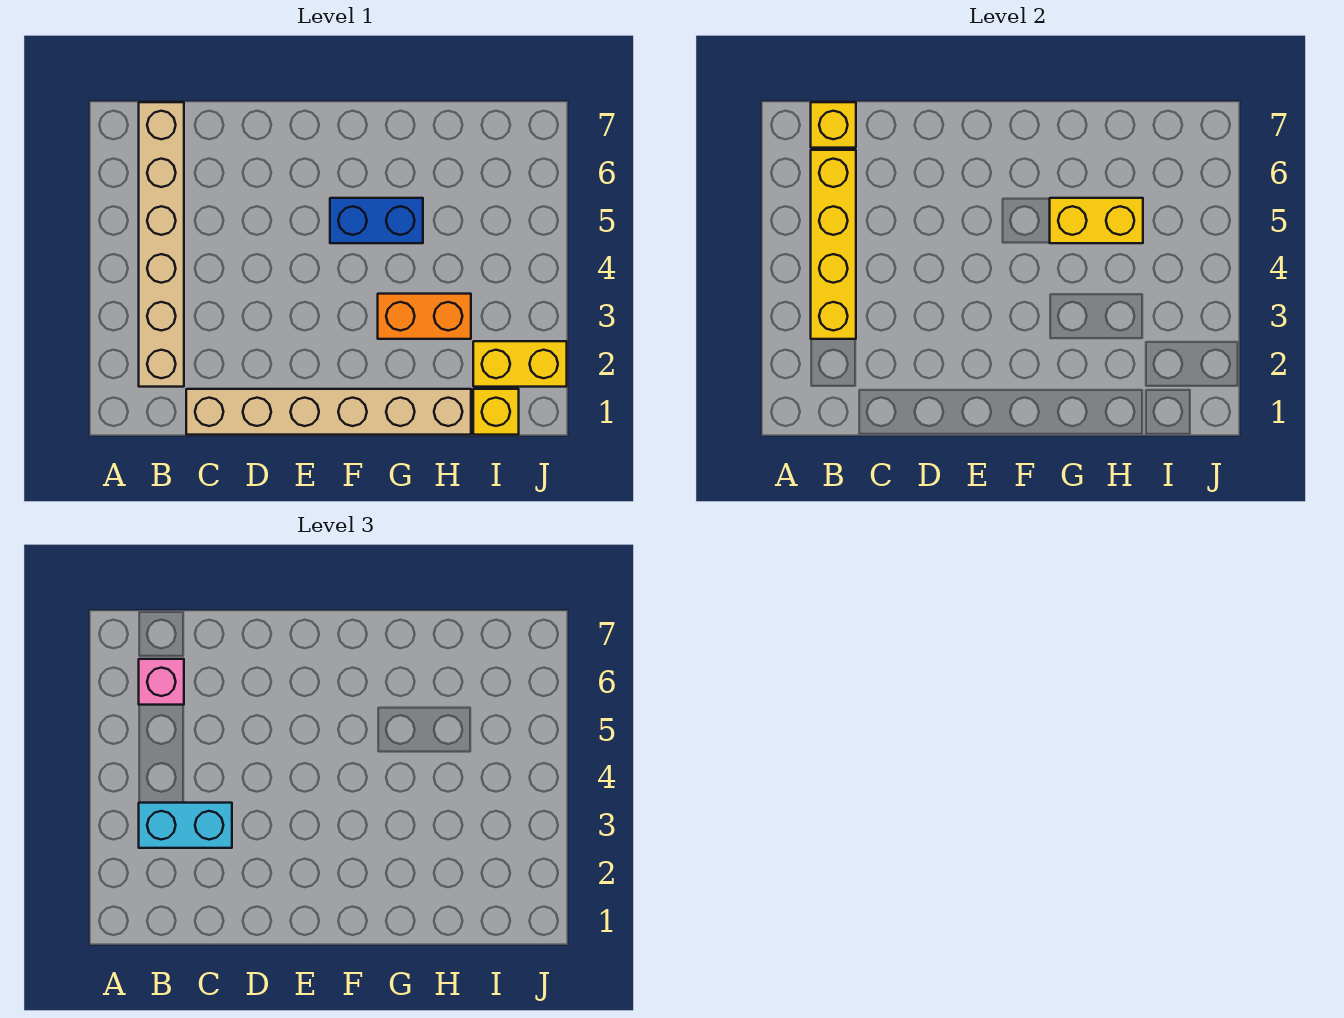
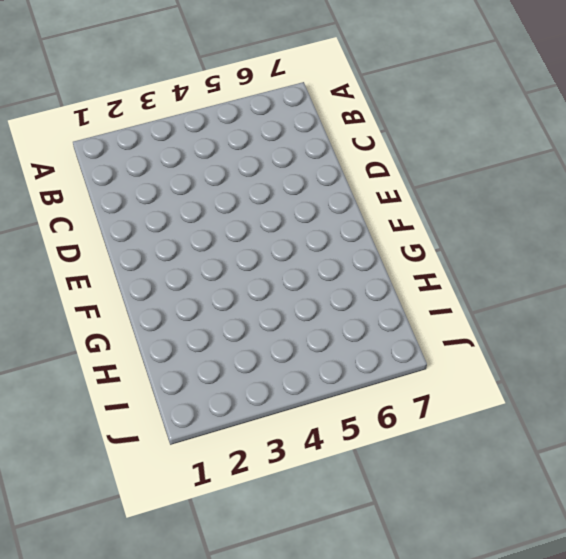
none -> tan 1x6 brick [139,102,184,387]
none -> tan 1x6 brick [186,389,471,435]

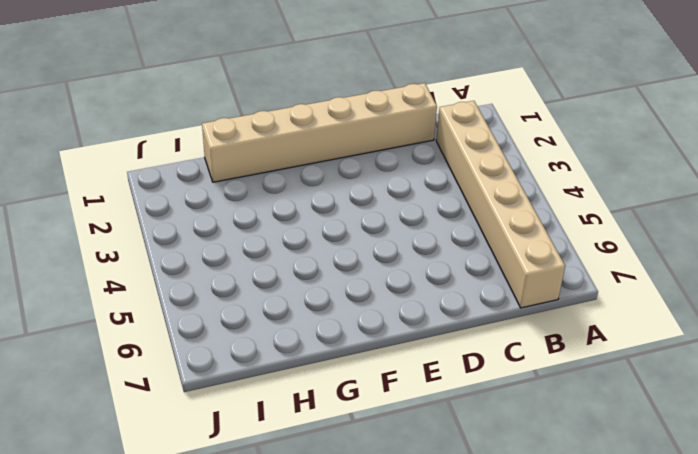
none -> blue 1x2 brick [330,198,423,243]
none -> orange 1x2 brick [378,294,471,339]

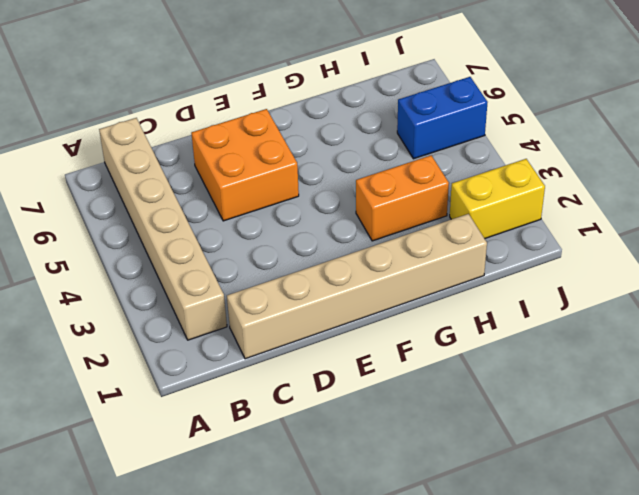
orange 2x2 brick [191,109,299,221] -> none
blue 1x2 brick [397,77,488,159] -> blue 1x2 brick moved to [330,198,423,243]
none -> yellow 1x1 brick [473,389,519,435]
none -> yellow 1x4 brick [811,150,856,339]

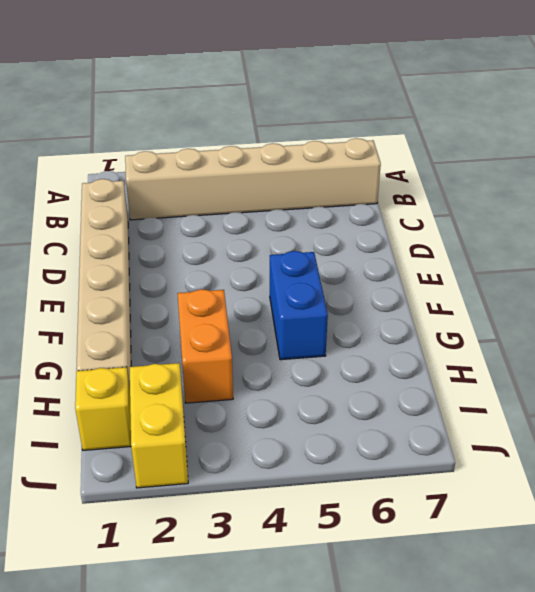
none -> yellow 1x4 brick [811,150,856,339]
none -> yellow 1x1 brick [811,102,856,148]

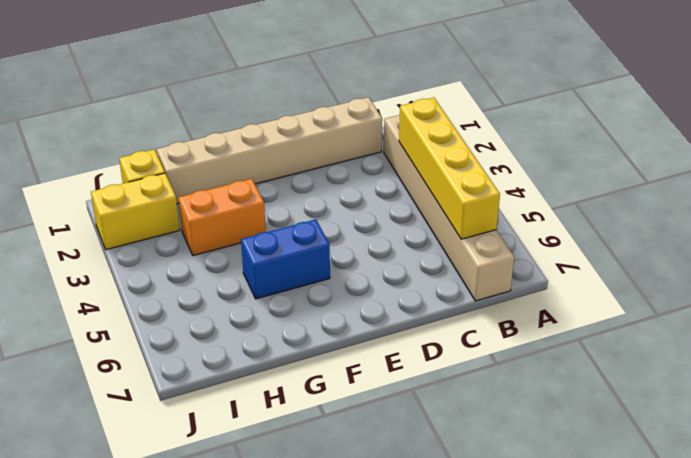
none -> yellow 1x1 brick [811,102,856,148]
none -> yellow 1x2 brick [1050,198,1143,243]

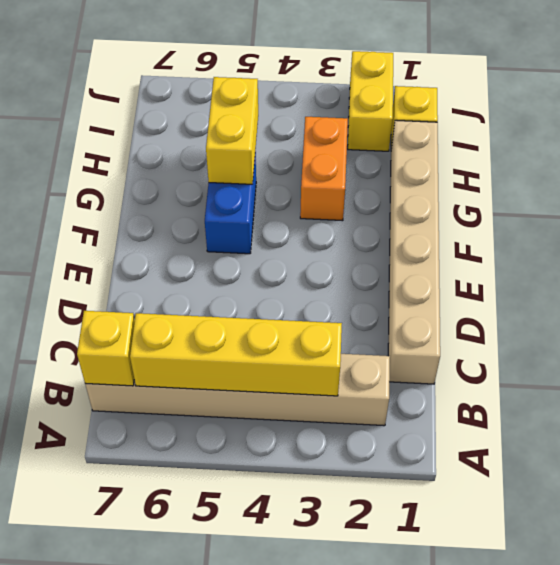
none -> cyan 1x2 brick [139,803,232,848]
none -> pink 1x1 brick [139,659,184,705]

